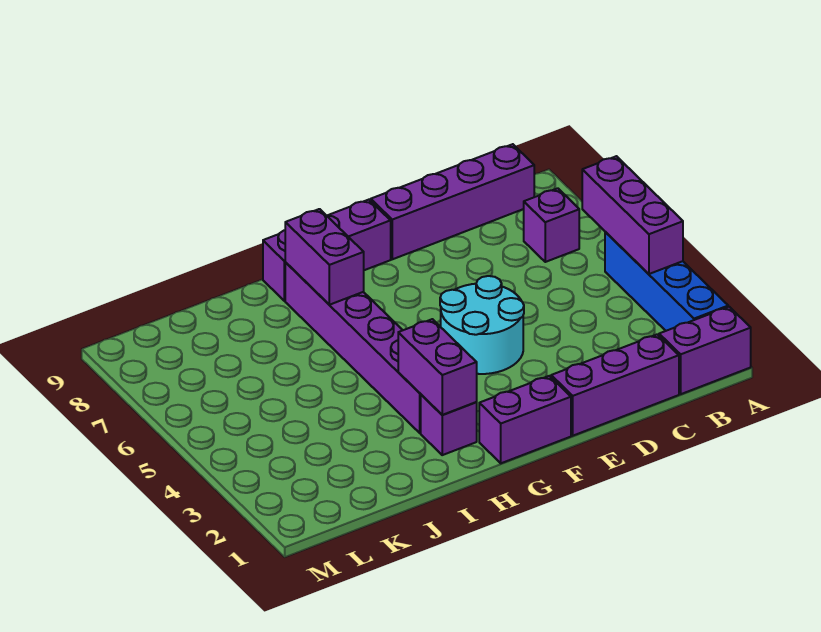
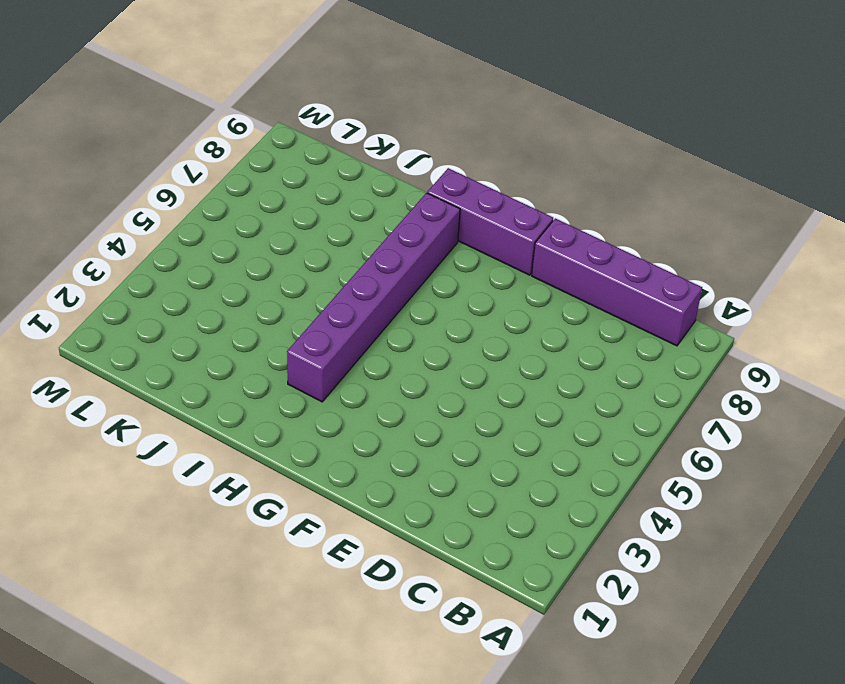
none -> purple 1x2 brick [659,307,751,394]
none -> blue 1x4 brick [605,232,728,331]
none -> purple 1x1 brick [524,188,579,262]

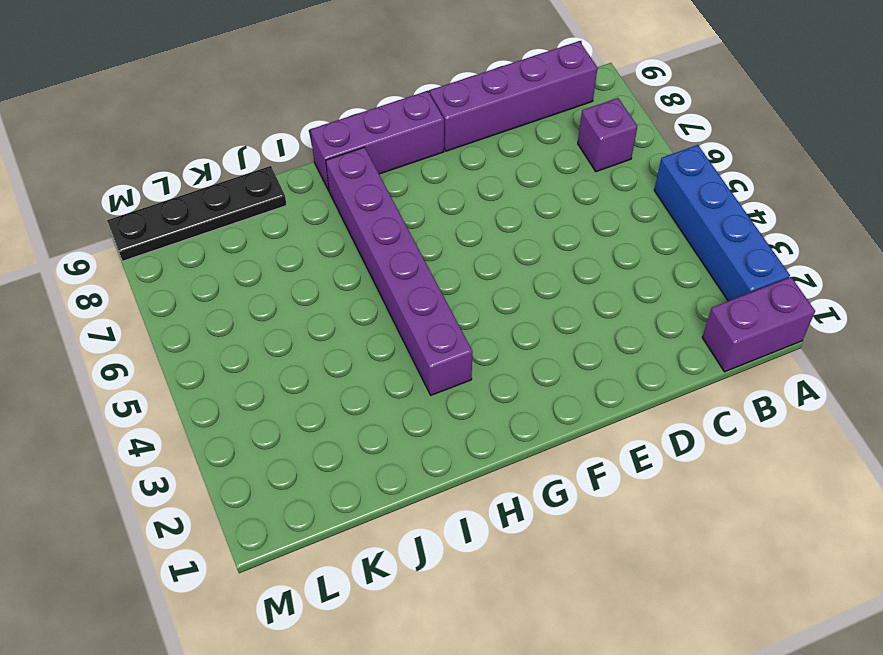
black 1x4 plate [107,166,287,261] -> none
none -> purple 1x3 brick [551,334,679,436]
none -> cyan 2x2 round brick [440,276,524,374]
none -> purple 1x2 brick [479,376,571,463]

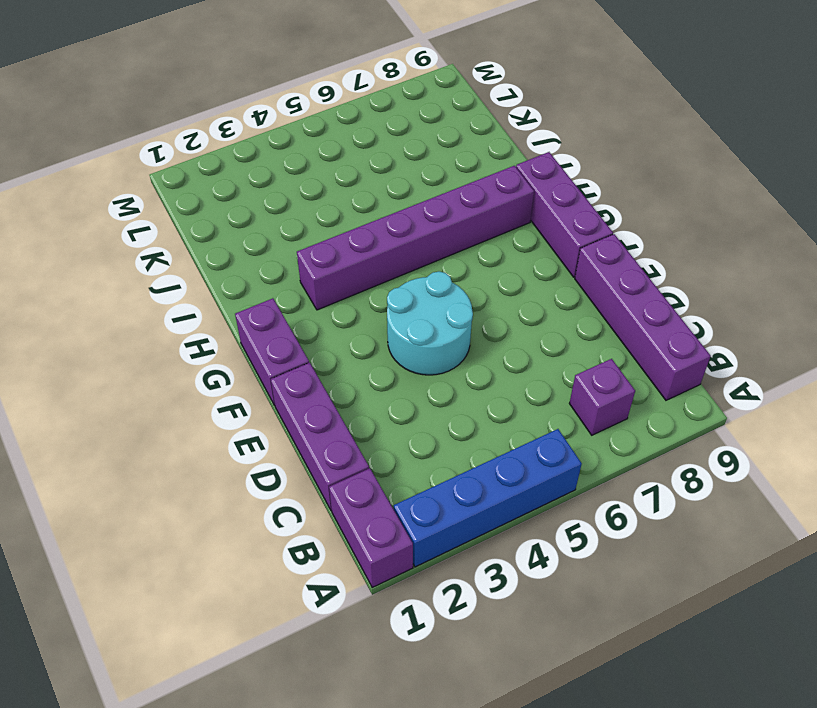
none -> purple 1x1 brick [421,395,477,455]
none -> purple 1x3 brick [582,156,683,274]
none -> purple 1x2 brick [398,319,477,415]

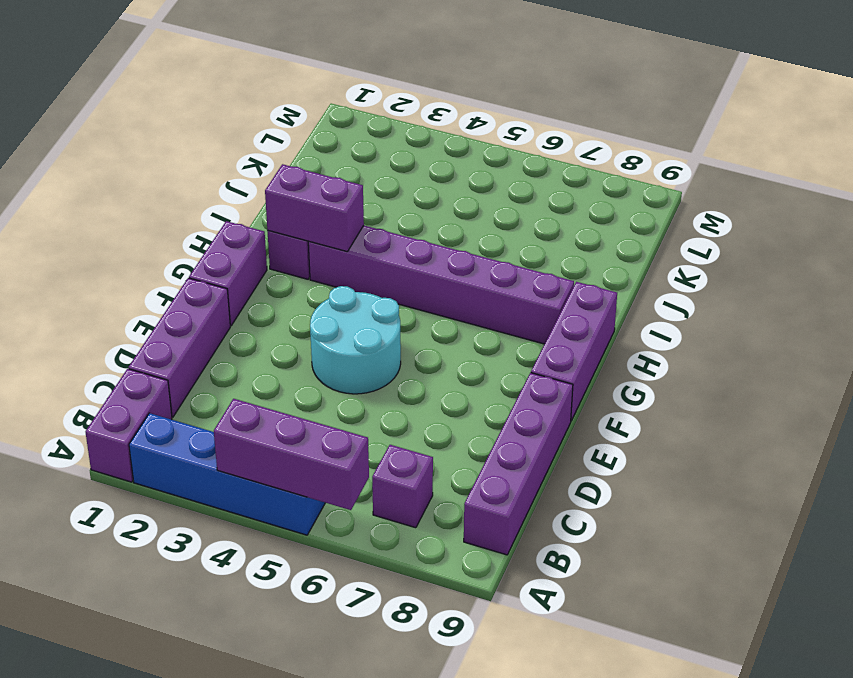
none -> purple 1x2 brick [285,209,364,305]

